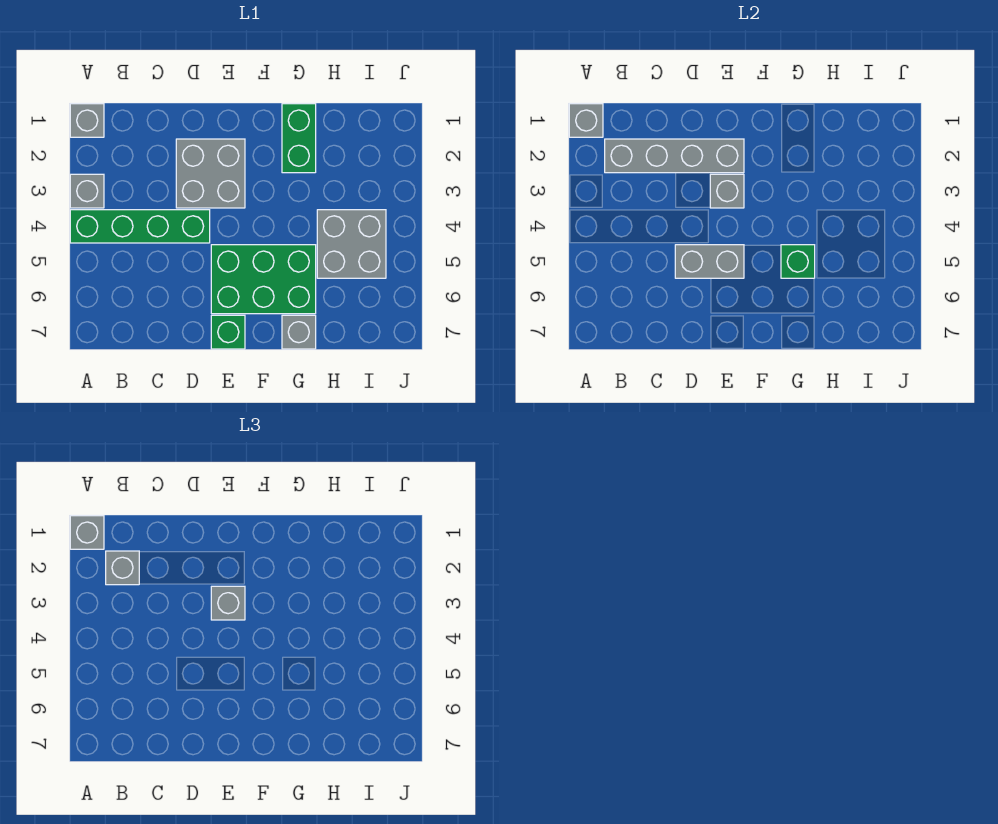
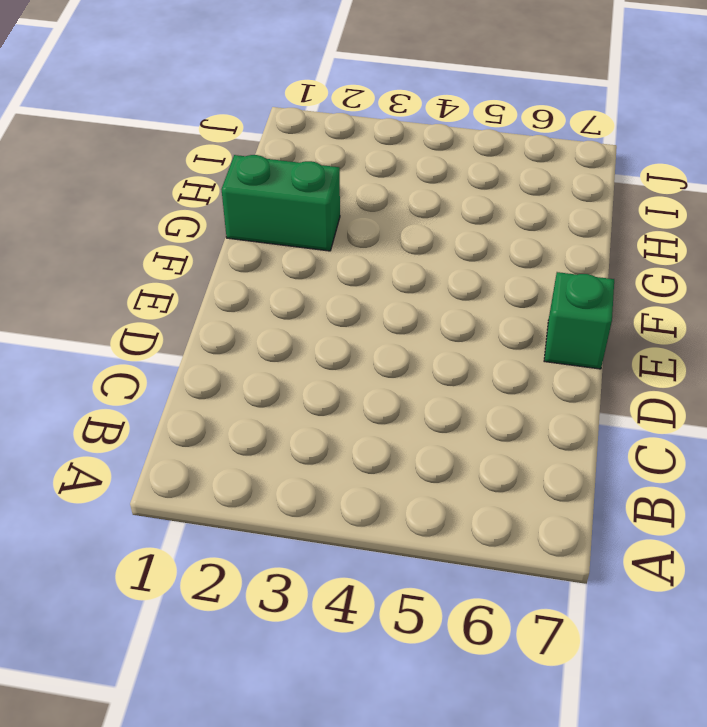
none -> grey 1x1 brick [70,104,104,137]
none -> grey 1x1 brick [70,174,104,208]
none -> green 1x4 brick [70,210,210,243]

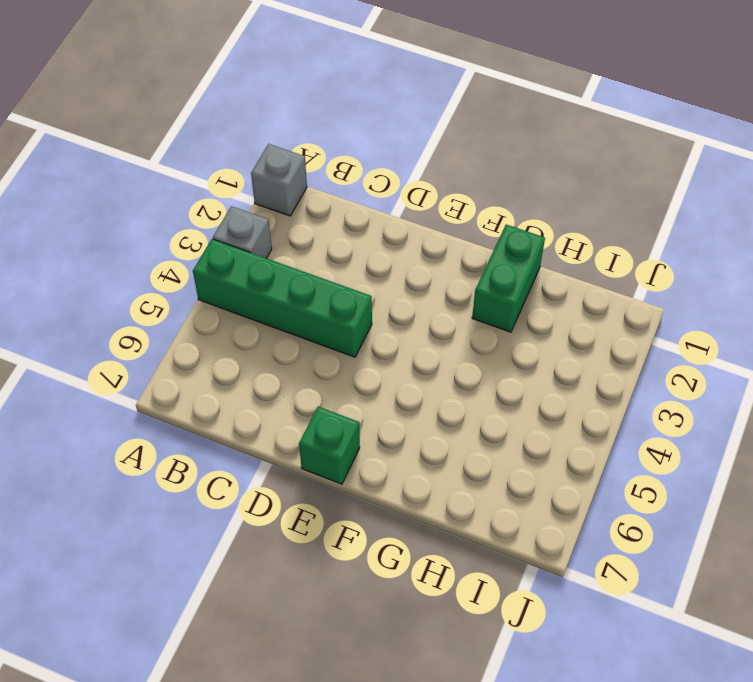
none -> grey 2x2 brick [176,139,245,208]
none -> green 2x3 brick [211,245,316,314]
none -> grey 1x1 brick [282,315,316,349]

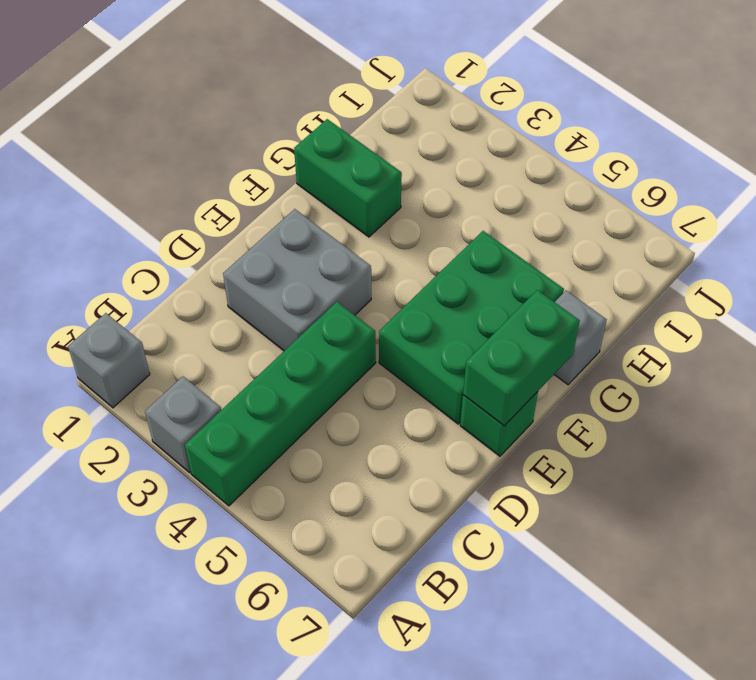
green 1x2 brick [463,290,580,426] -> none
none -> grey 2x2 brick [317,210,386,278]
none -> grey 1x1 brick [569,104,603,137]
none -> grey 1x4 brick [605,139,744,173]

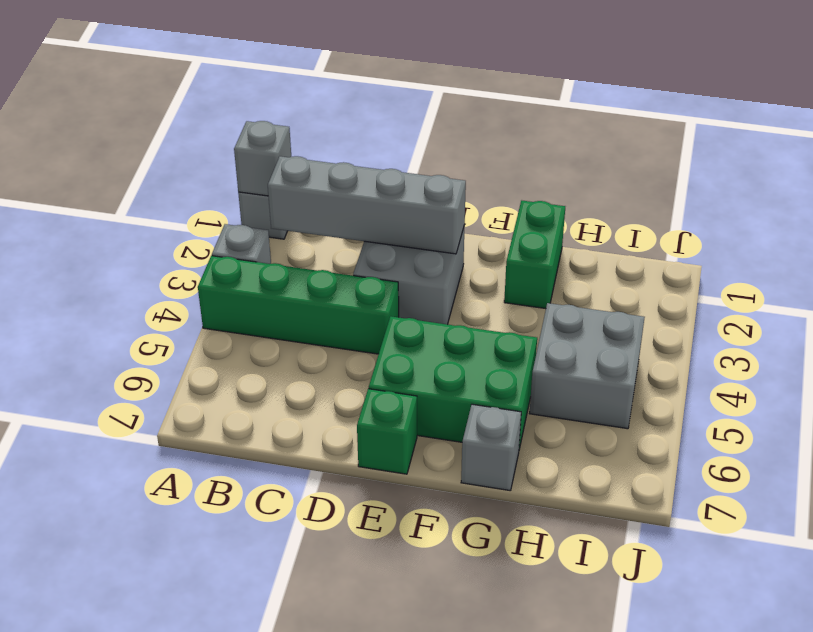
none -> grey 1x2 brick [675,245,744,278]
none -> grey 1x1 brick [710,174,744,208]
none -> green 1x1 brick [781,245,815,278]

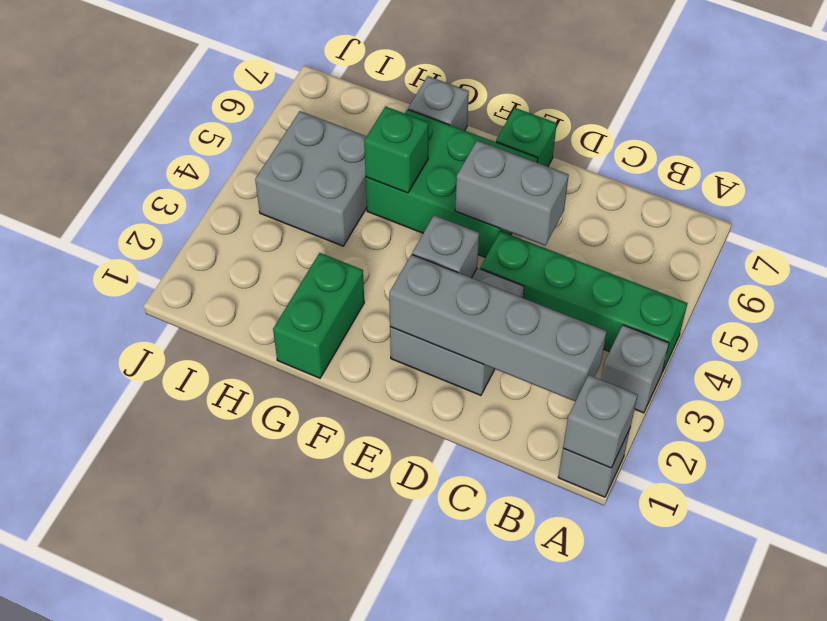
none -> grey 1x1 brick [70,516,104,549]
none -> grey 1x1 brick [106,551,139,585]
none -> grey 1x1 brick [211,586,245,620]

